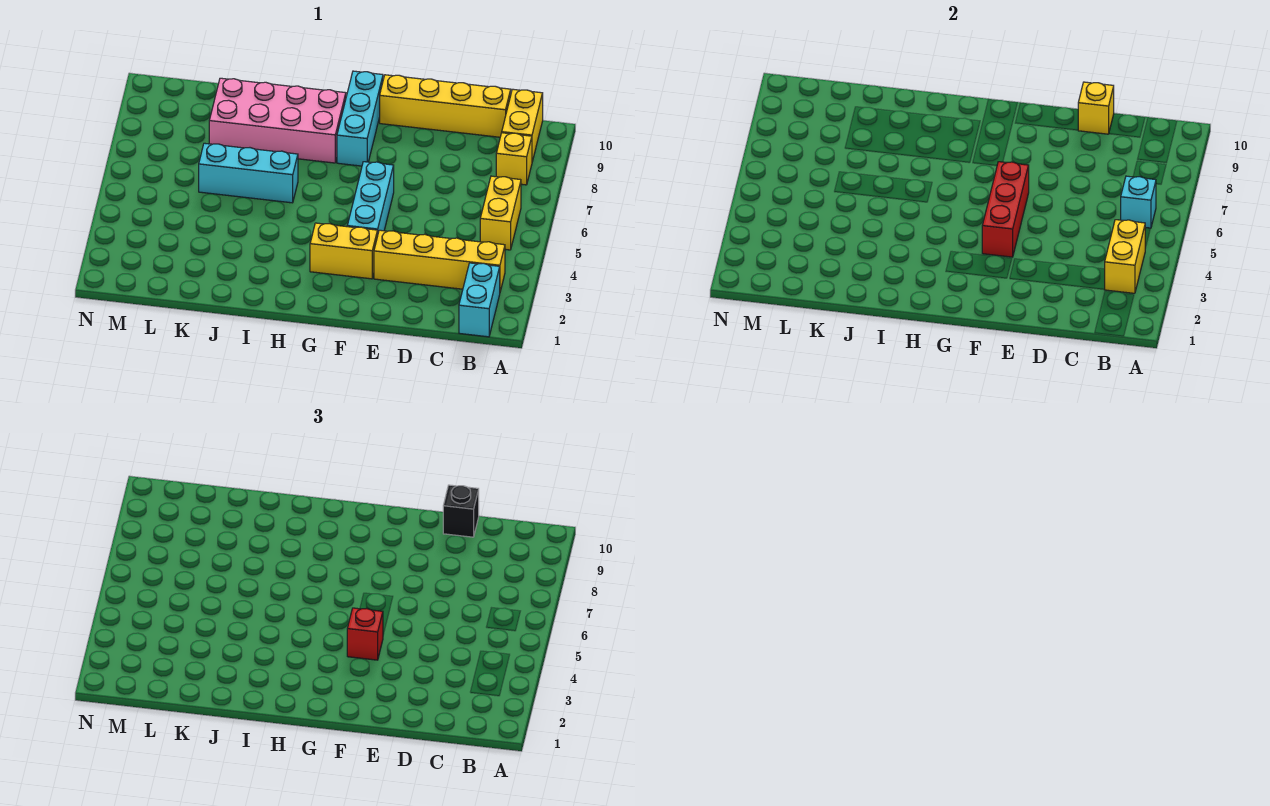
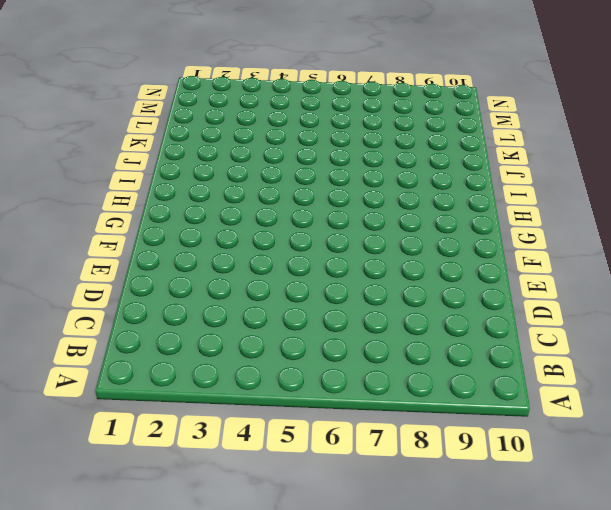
none -> cyan 1x2 brick [459,263,500,337]
none -> yellow 1x4 brick [374,230,505,291]
none -> yellow 1x2 brick [480,176,521,250]

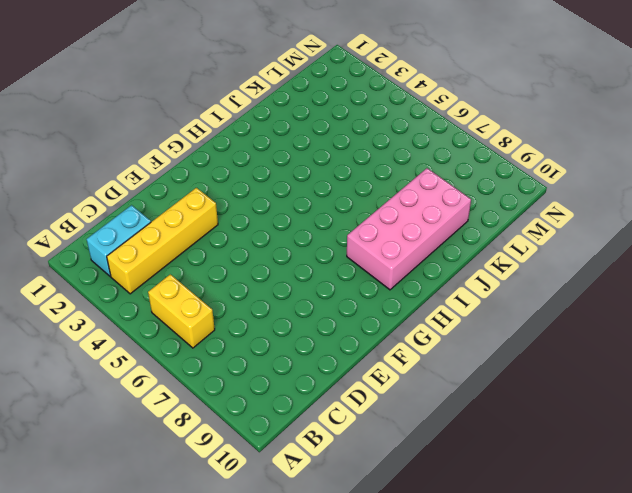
cyan 1x2 brick [86,205,151,276] -> cyan 1x2 brick turned to [459,263,500,337]
none -> yellow 1x1 brick [496,133,532,185]
none -> yellow 1x2 brick [502,89,543,162]
none -> yellow 1x4 brick [380,75,511,137]

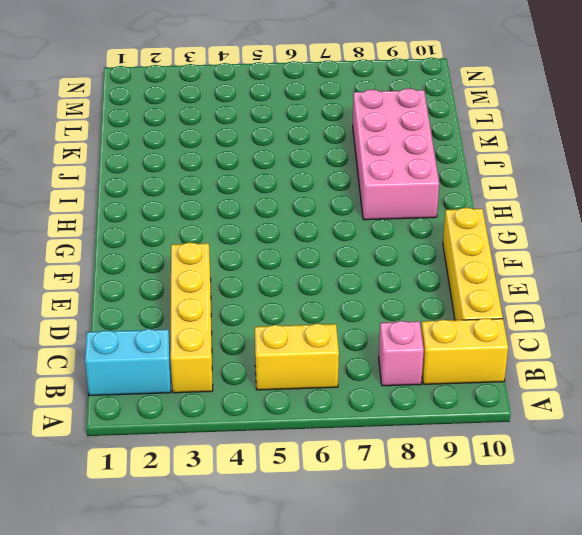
pink 1x1 brick [379,321,424,386] -> yellow 1x1 brick [496,133,532,185]
none -> yellow 1x2 brick [310,223,378,279]
none -> cyan 1x3 brick [347,162,394,232]
none -> cyan 1x3 brick [337,71,383,166]

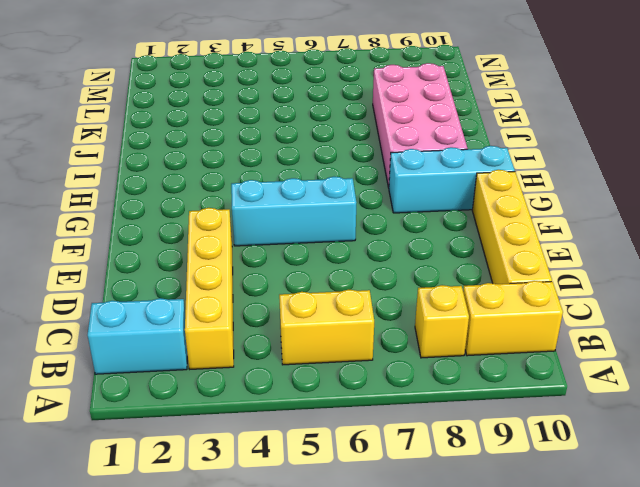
none -> yellow 1x2 brick [310,223,378,279]
none -> cyan 1x3 brick [199,143,298,203]
none -> yellow 1x2 brick [1104,220,1145,293]

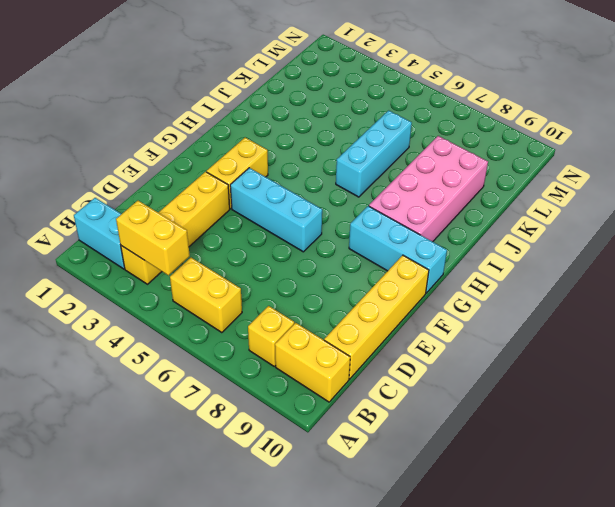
none -> cyan 1x1 brick [1121,176,1156,228]
none -> yellow 1x1 brick [1078,82,1114,134]
none -> red 1x3 brick [982,162,1029,257]

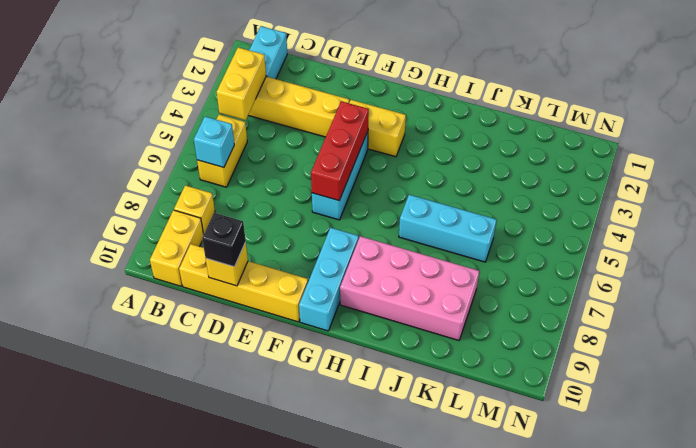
none -> red 1x1 brick [347,608,383,660]

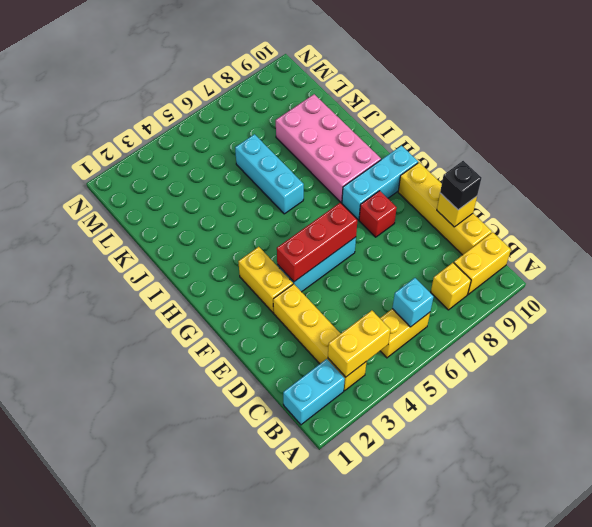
red 1x1 brick [359,191,397,237] -> red 1x1 brick moved to [347,608,383,660]

